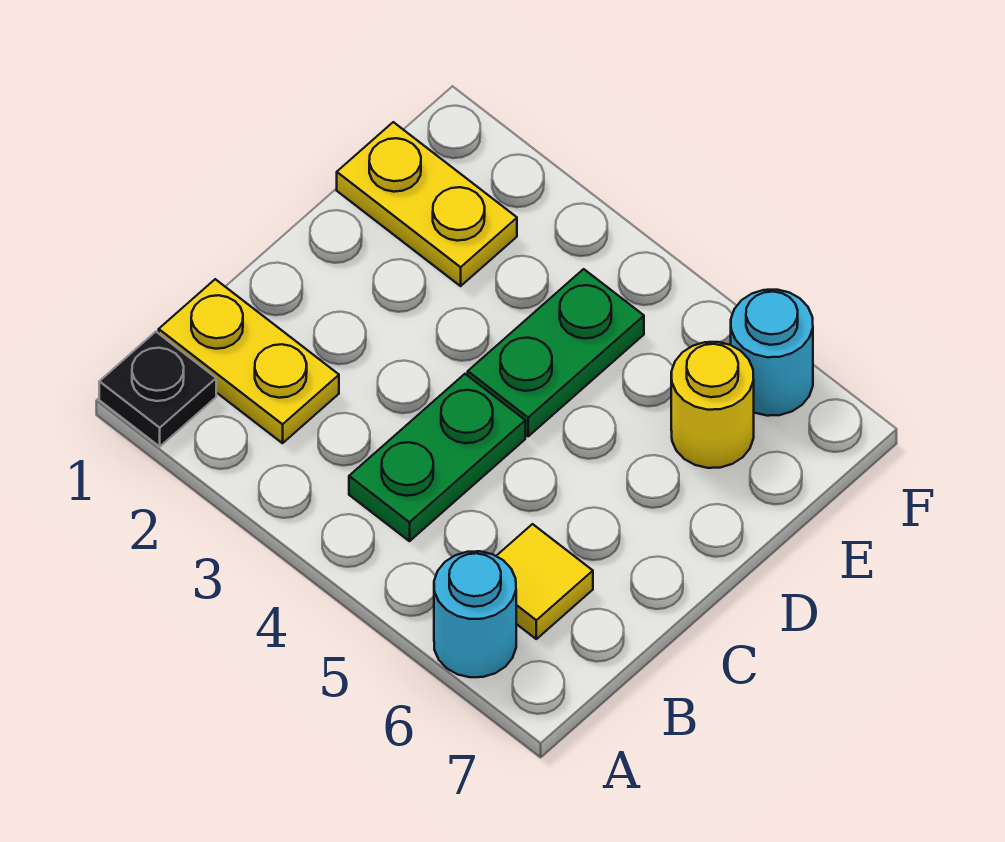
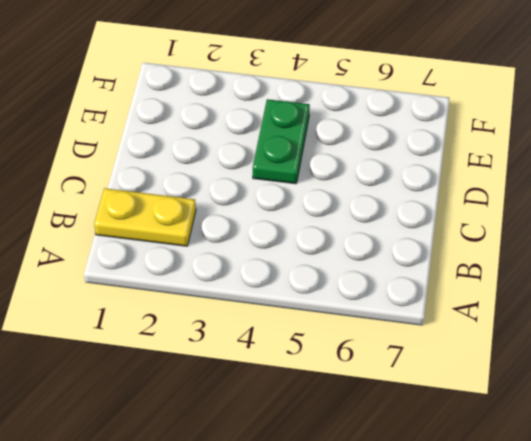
none -> black 1x1 plate [99,332,216,447]
none -> cyan 1x1 round brick [434,551,516,677]

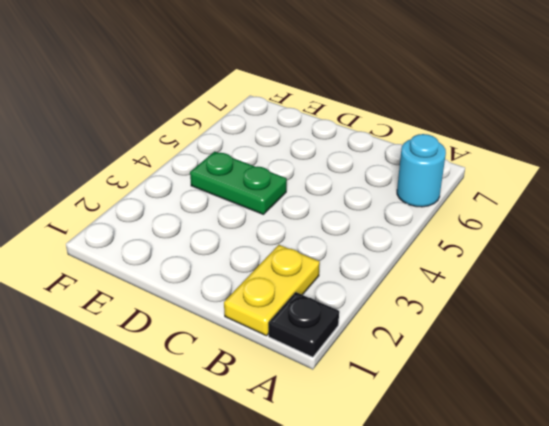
none -> green 1x2 plate [349,374,525,541]
none -> yellow 1x1 tile [497,524,593,639]

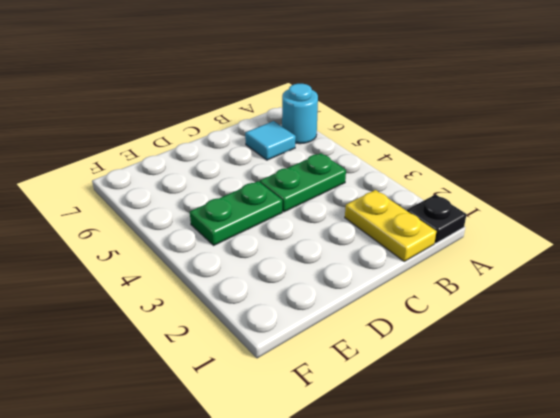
cyan 1x1 tile [245,121,296,160] -> yellow 1x1 tile [497,524,593,639]
none -> yellow 1x2 plate [337,122,517,286]
none -> yellow 1x1 round brick [671,342,754,468]

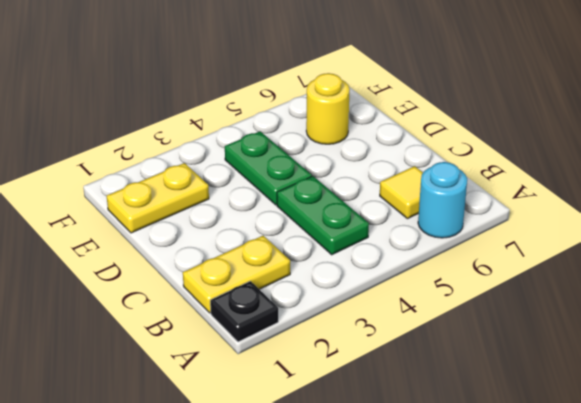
none -> cyan 1x1 round brick [731,290,813,416]

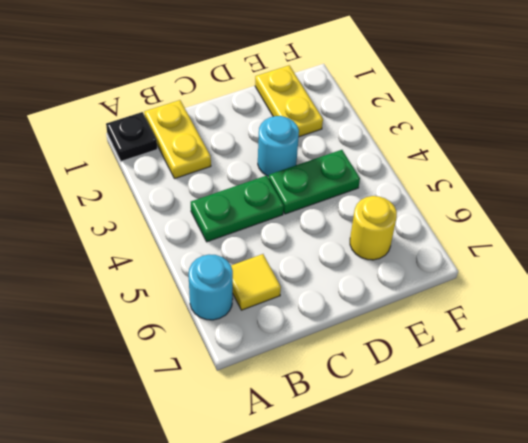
cyan 1x1 round brick [258,116,299,176] -> cyan 1x1 round brick moved to [731,290,813,416]

